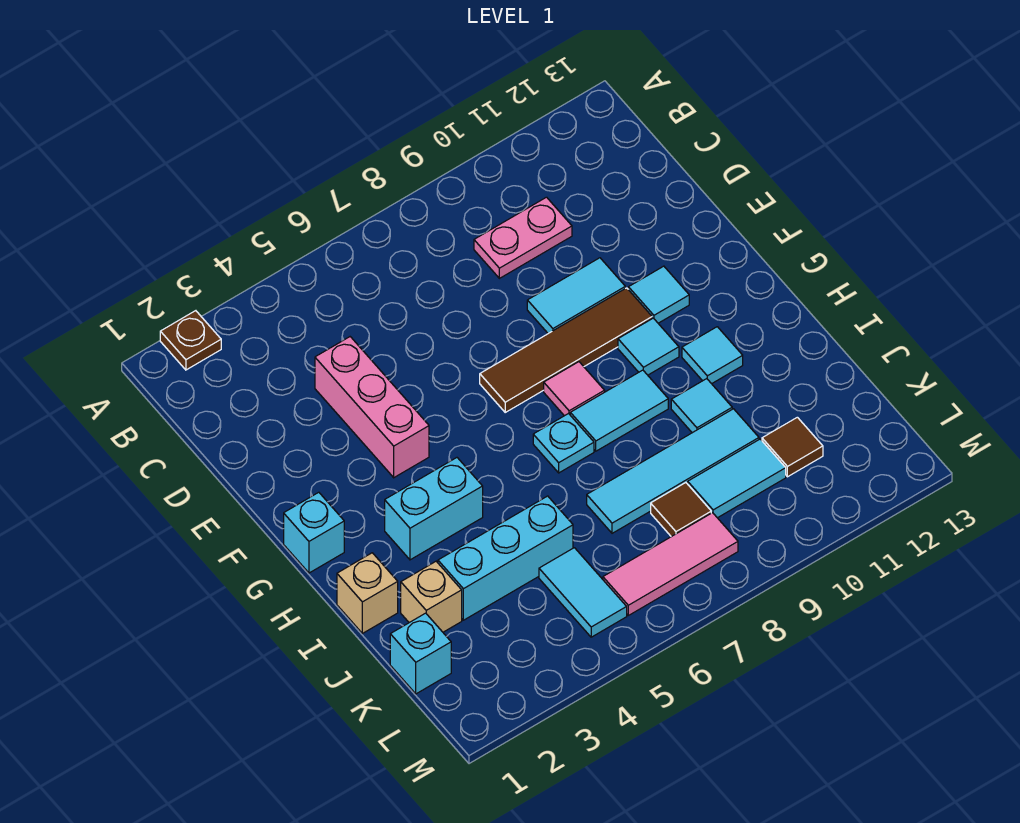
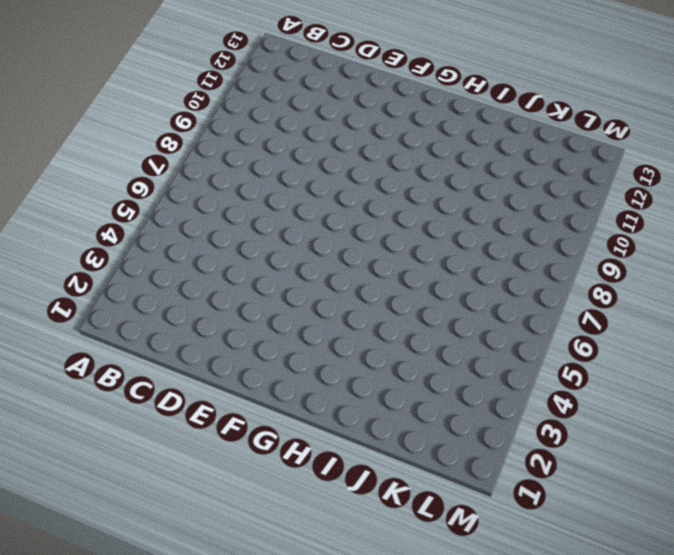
none -> brown 1x1 plate [160,311,221,370]
none -> pink 1x2 plate [474,197,572,278]
none -> pink 1x3 brick [315,337,429,478]

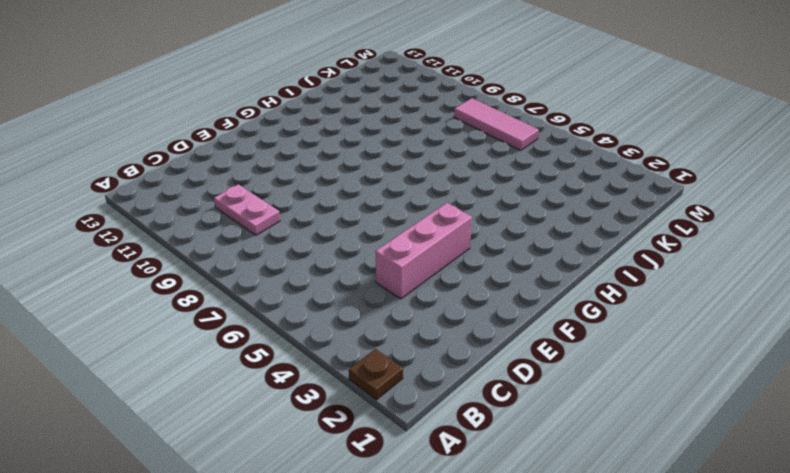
none -> cyan 1x2 tile [527,258,625,333]
none -> brown 1x4 tile [480,288,652,412]
none -> cyan 1x1 tile [628,266,689,323]

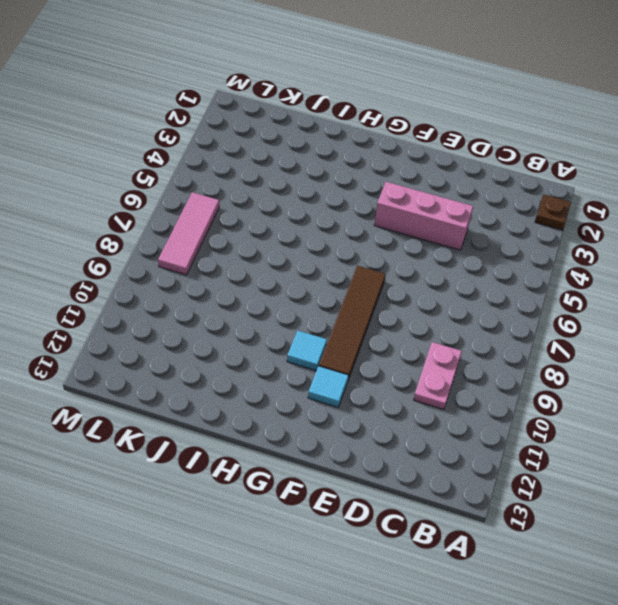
none -> cyan 1x2 tile [527,258,625,333]
none -> cyan 1x1 brick [284,492,344,573]
none -> pink 1x1 tile [544,362,605,416]

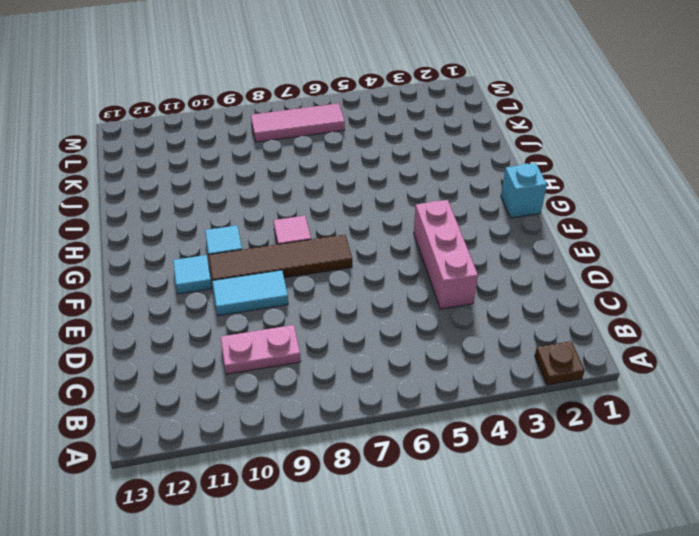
none -> cyan 1x2 brick [385,458,483,560]
none -> cyan 1x1 plate [533,414,594,473]
none -> cyan 1x2 tile [570,370,668,451]

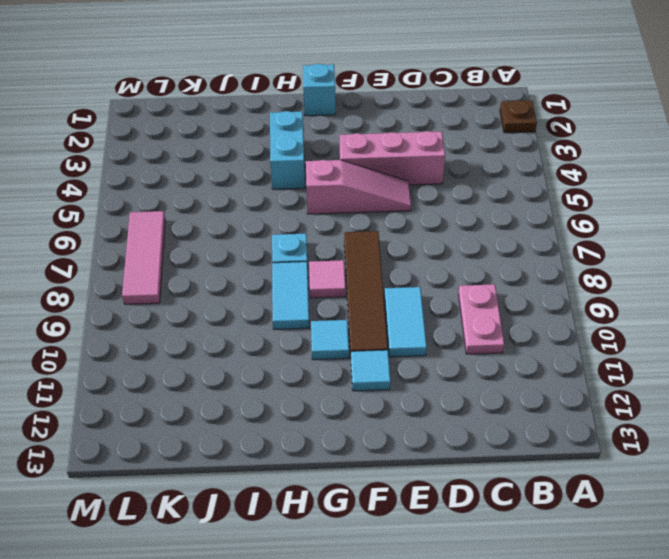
pink 1x3 slope [306,160,411,214] -> none
none -> cyan 1x1 tile [682,327,743,384]
none -> tan 1x1 brick [337,553,398,633]
none -> cyan 1x1 tile [671,379,732,433]

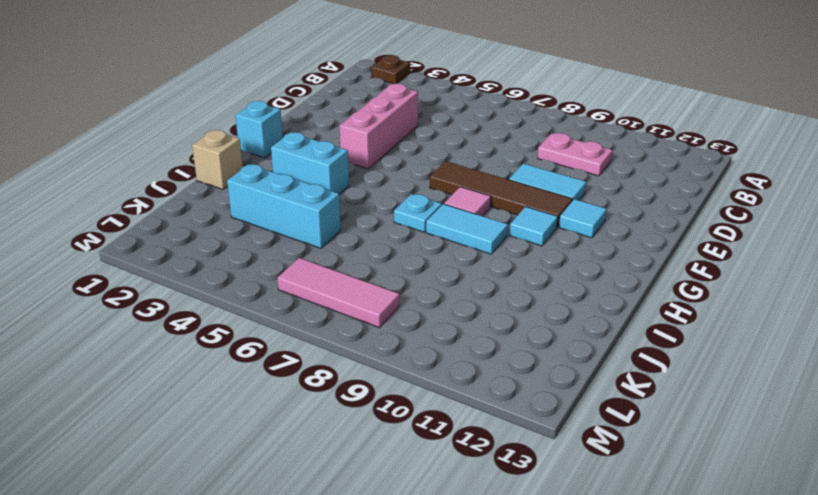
none -> cyan 1x1 tile [682,327,743,384]
none -> cyan 1x1 tile [671,379,732,433]
none -> tan 1x1 brick [401,561,462,632]

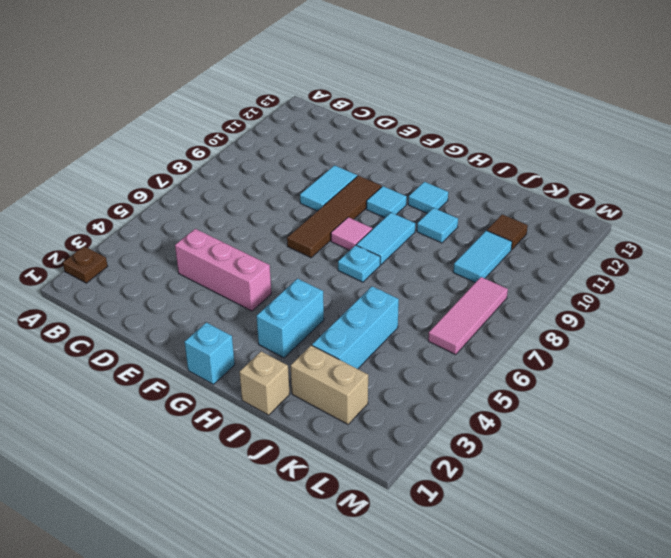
tan 1x2 brick [291,345,368,424] -> tan 1x1 brick [401,561,462,632]
none -> pink 1x2 plate [474,197,572,278]
none -> cyan 1x1 tile [628,266,689,323]
none -> cyan 1x4 tile [587,409,759,533]

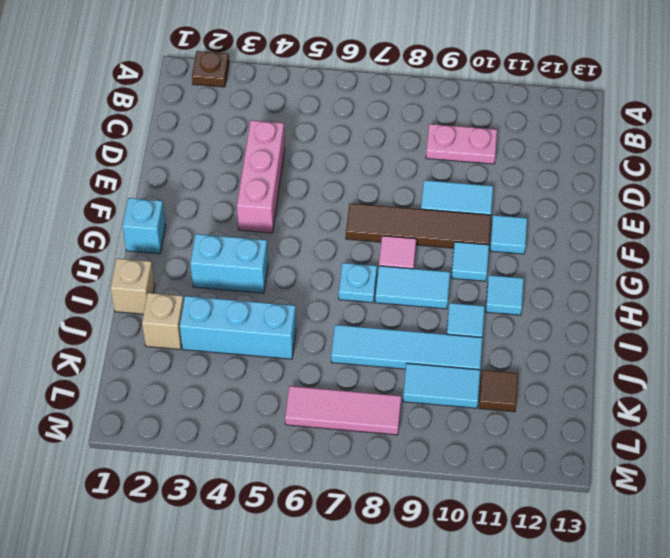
none -> cyan 1x1 brick [390,613,451,694]
none -> cyan 1x2 tile [539,548,627,637]
none -> brown 1x1 tile [651,483,711,537]

